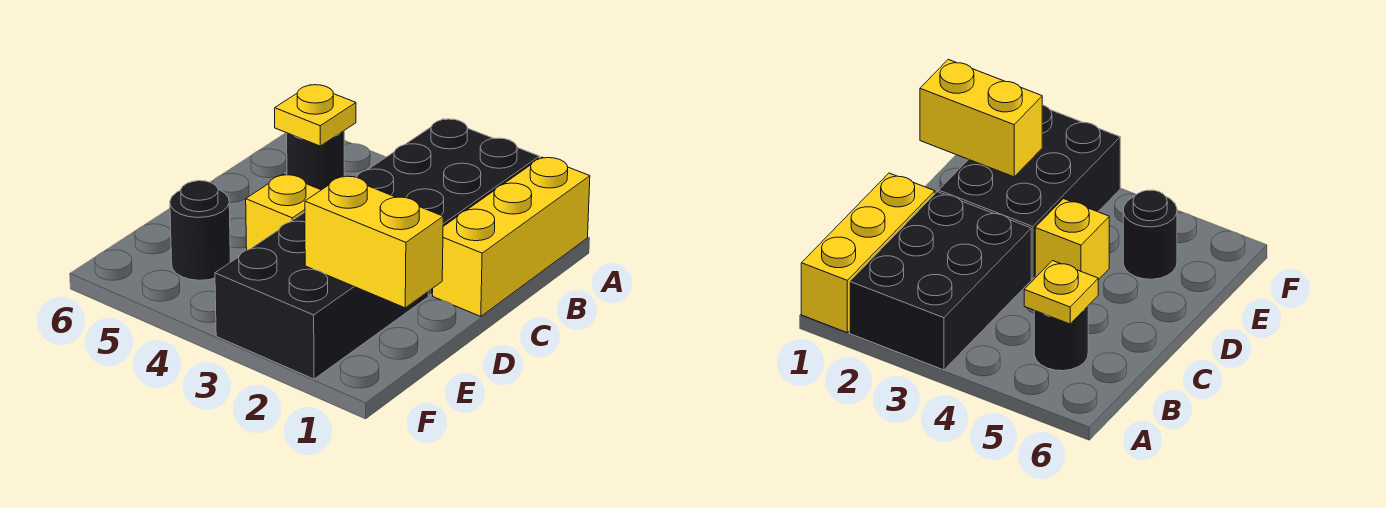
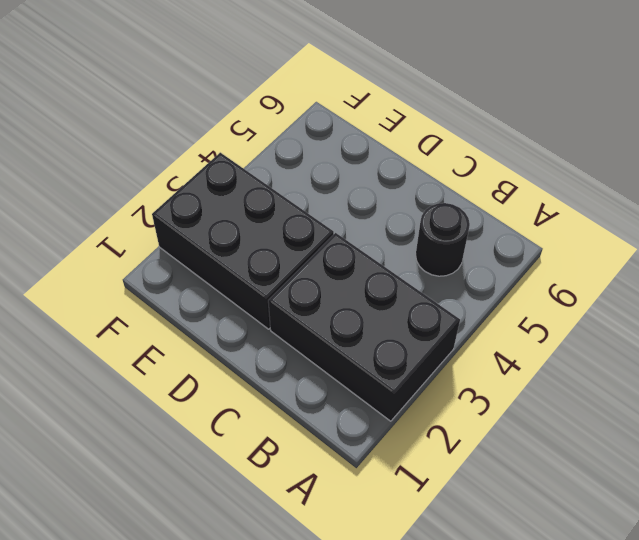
none -> yellow 1x3 brick [433,157,590,317]
none -> yellow 1x1 brick [246,174,321,250]

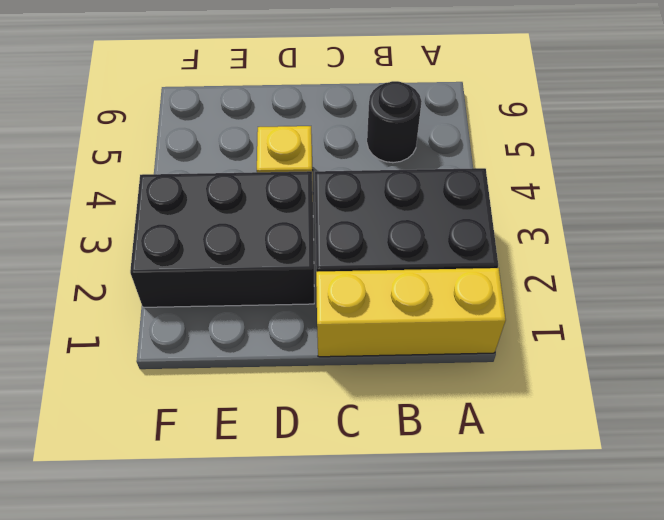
none -> black 1x1 round brick [170,181,230,280]
none -> yellow 1x1 plate [275,85,356,146]

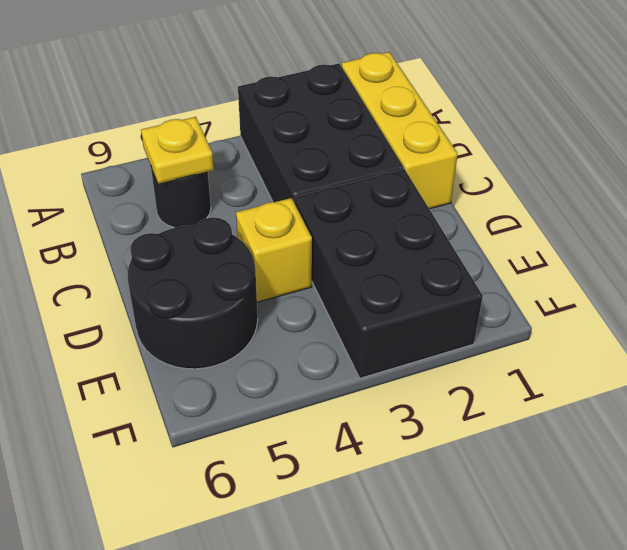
black 2x2 round brick [128,217,258,369] -> black 1x1 round brick [170,181,230,280]
none -> yellow 1x2 brick [305,176,443,308]

